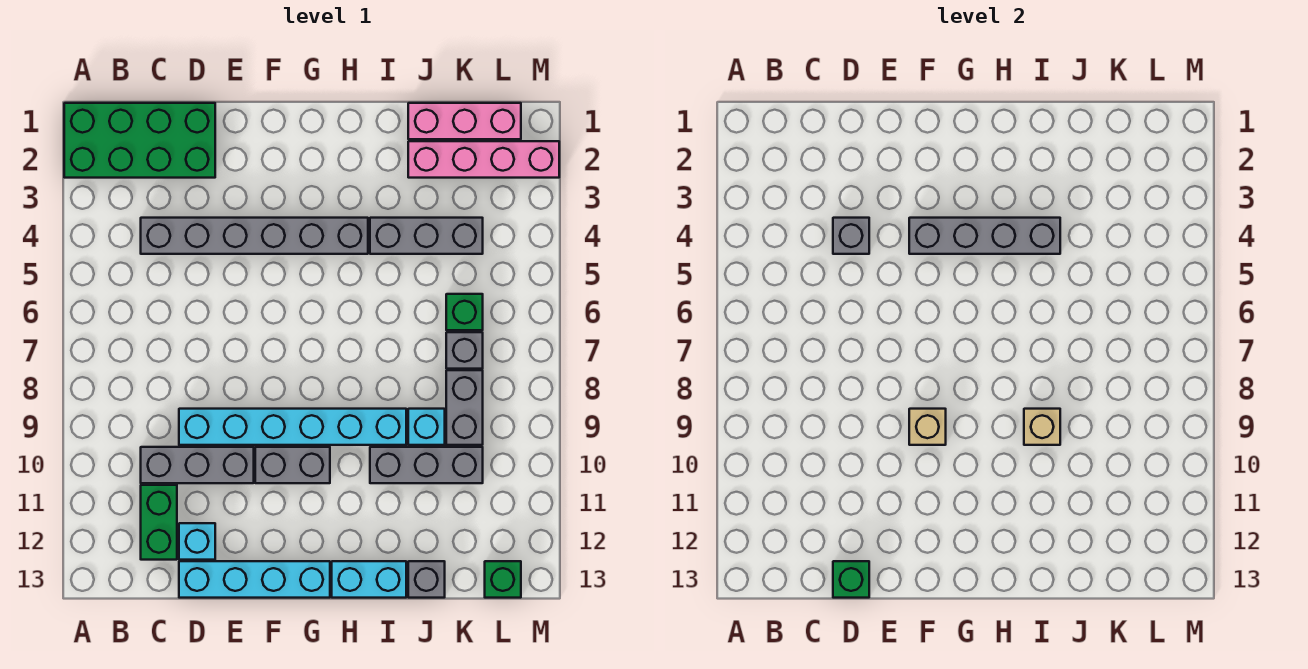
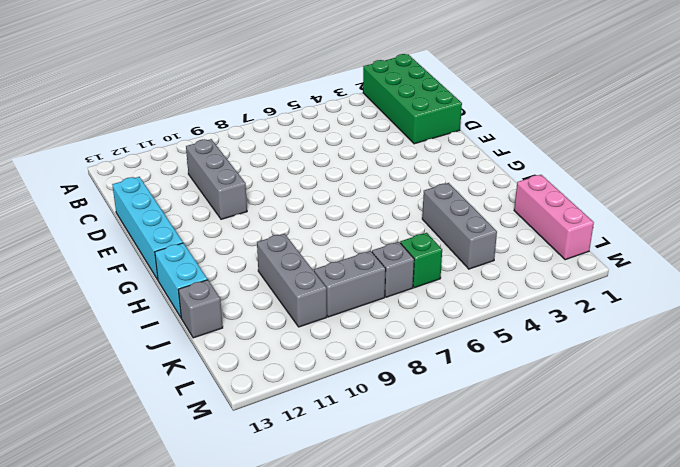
none -> grey 1x6 brick [141,218,368,254]
none -> green 1x2 brick [141,485,177,560]
none -> cyan 1x6 brick [179,409,406,445]

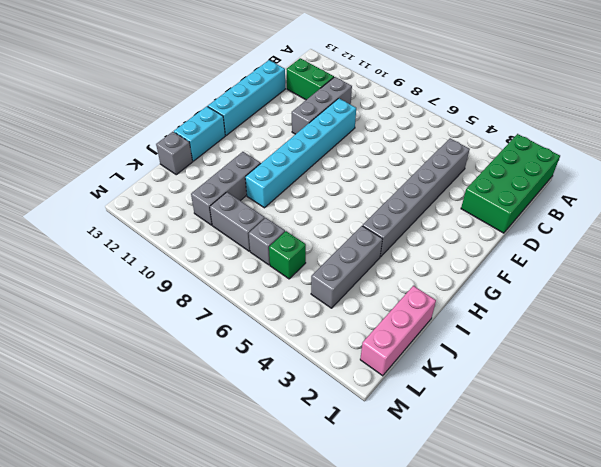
none -> cyan 1x1 brick [179,523,215,560]
none -> grey 1x2 brick [255,447,330,483]
none -> pink 1x4 brick [408,141,559,178]

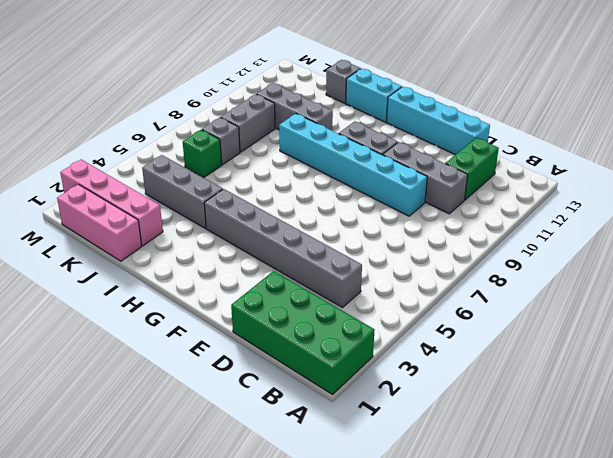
none -> cyan 1x1 brick [179,523,215,560]
none -> cyan 1x1 brick [408,409,445,445]
none -> green 1x1 brick [485,561,521,598]

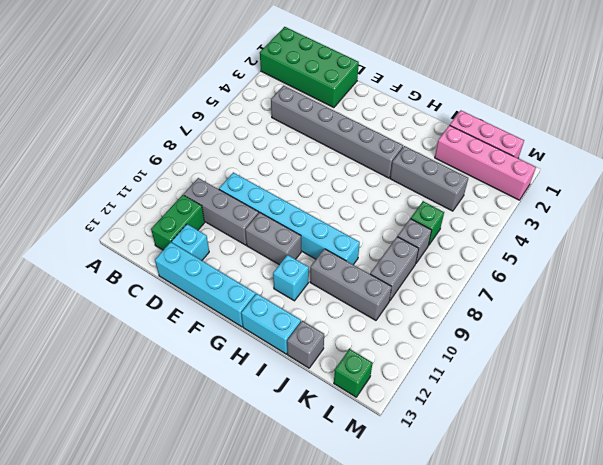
cyan 1x1 brick [273,255,309,301] -> cyan 1x1 brick moved to [408,409,445,445]
none -> grey 1x1 brick [833,218,869,254]
none -> green 1x1 brick [833,561,869,598]
none -> grey 1x4 brick [909,218,1060,254]

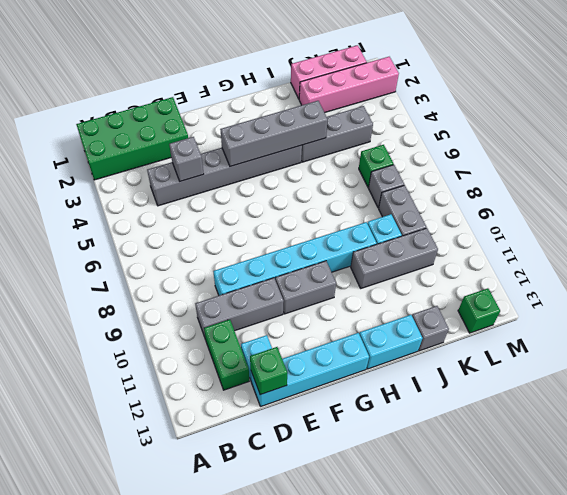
none -> tan 1x1 brick [909,409,946,445]
none -> tan 1x1 brick [1024,409,1060,445]

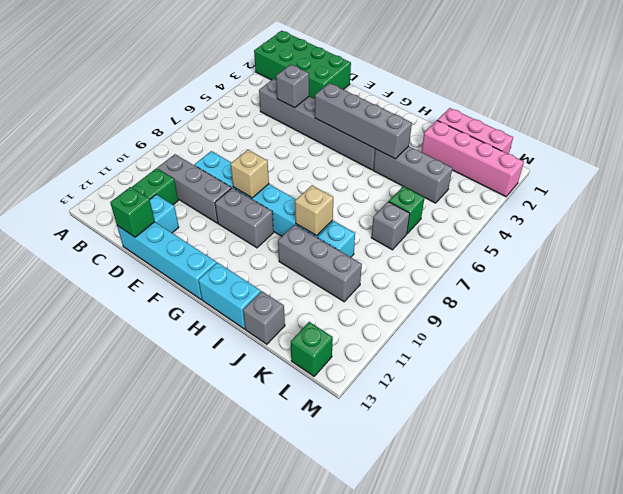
none -> grey 1x2 brick [446,370,483,445]

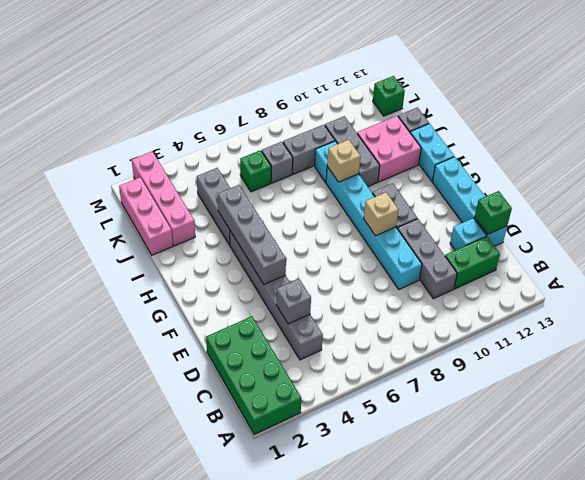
pink 2x2 brick [357,116,421,182] -> none

